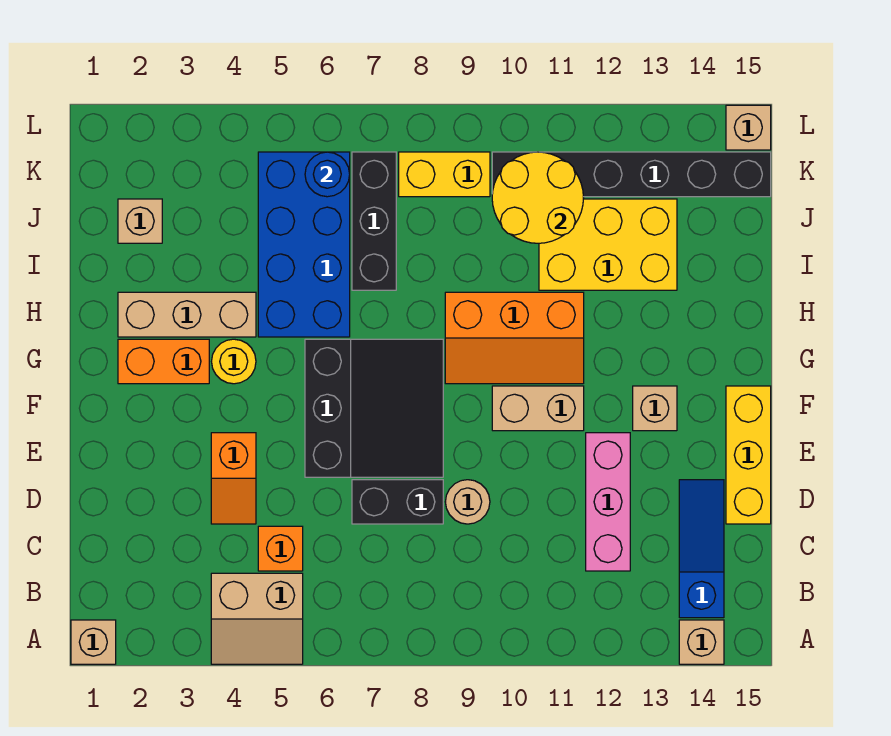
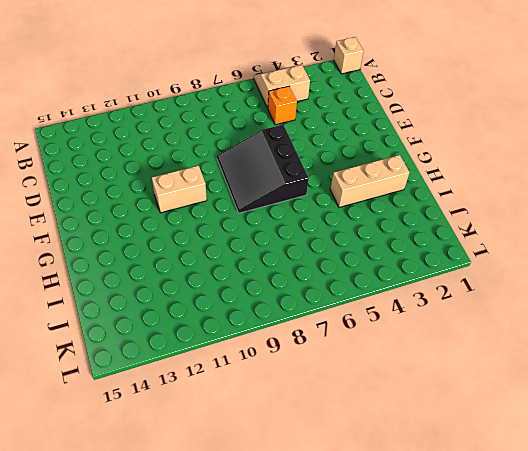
none -> tan 1x1 brick [679,620,724,664]
none -> blue 1x3 slope [679,480,724,618]
none -> pink 1x3 brick [586,433,630,571]

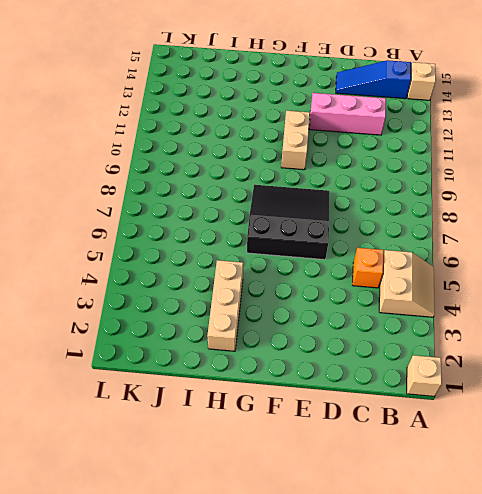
none -> orange 1x2 slope [211,433,256,524]
none -> black 1x2 brick [352,480,443,524]
none -> tan 1x1 round brick [445,480,490,524]

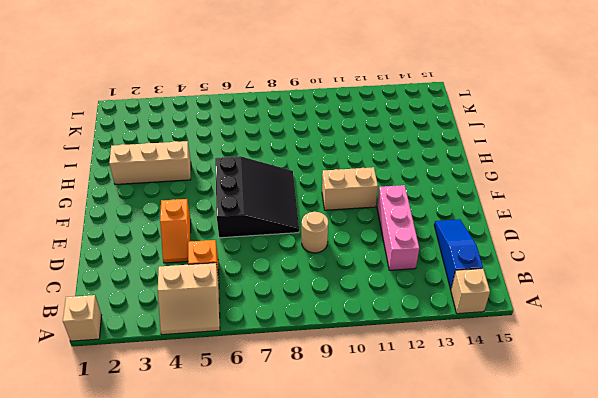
none -> black 1x2 brick [352,480,443,524]
none -> yellow 1x3 brick [726,386,771,524]
none -> tan 1x1 brick [633,386,677,431]

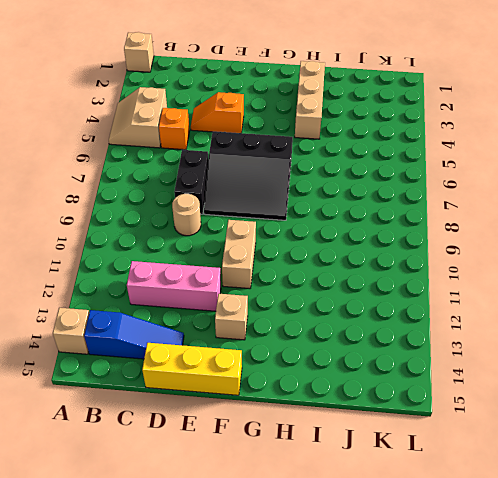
none -> orange 1x2 brick [118,339,209,384]
none -> yellow 1x1 round brick [212,339,256,384]
none -> orange 2x3 slope [445,292,584,384]

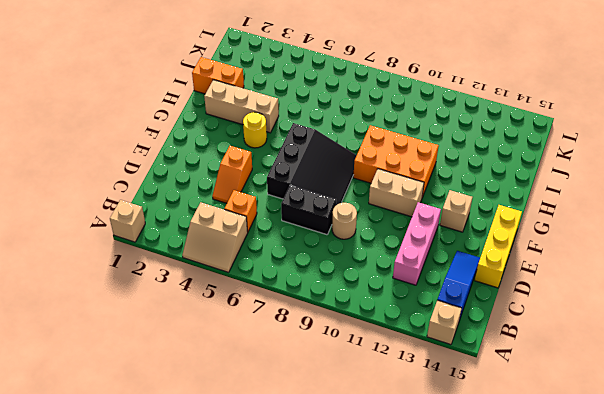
orange 2x3 brick [353,125,439,197] -> orange 2x3 slope [445,292,584,384]
orange 1x2 brick [192,57,244,94] -> orange 1x2 brick moved to [118,339,209,384]
none -> blue 2x4 brick [258,152,350,337]
none -> black 1x3 brick [352,152,396,290]
none -> yellow 2x3 brick [539,199,677,290]

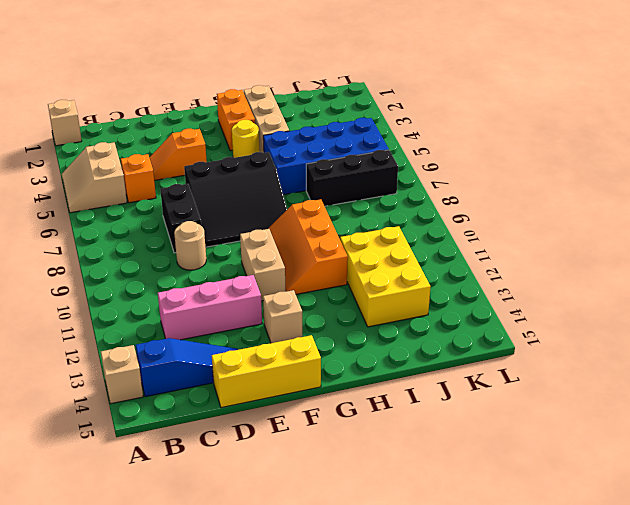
none -> tan 1x1 brick [118,199,162,243]
none -> yellow 1x2 brick [399,152,490,197]
none -> black 1x6 brick [492,152,771,197]

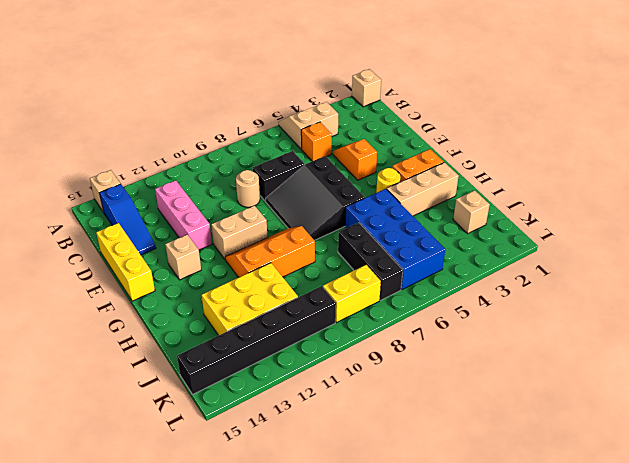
none -> tan 1x1 brick [726,105,771,150]
none -> yellow 2x2 round brick [492,152,584,243]
none -> blue 1x1 round brick [305,152,350,197]

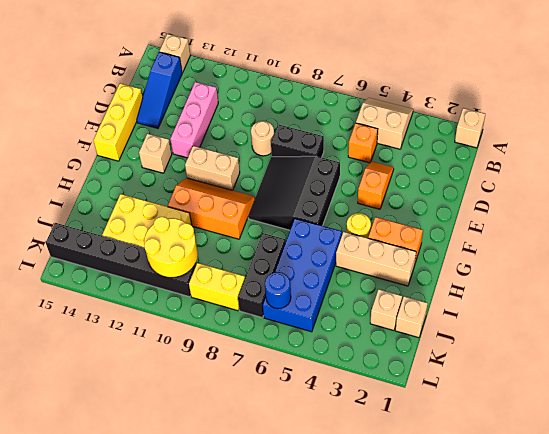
tan 1x1 brick [395,296,428,338] -> tan 1x1 brick moved to [726,105,771,150]

